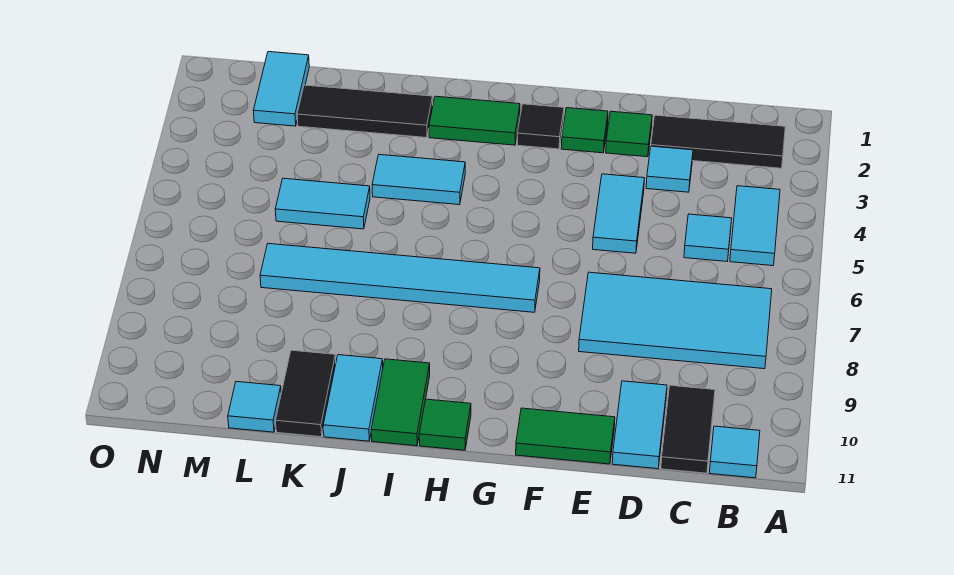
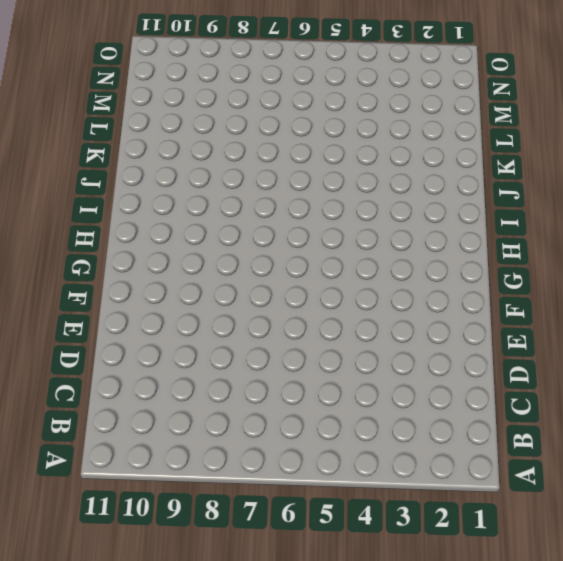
none -> black 1x3 tile [651,115,785,168]
none -> cyan 1x2 tile [730,186,780,266]
none -> cyan 2x4 tile [579,272,772,369]

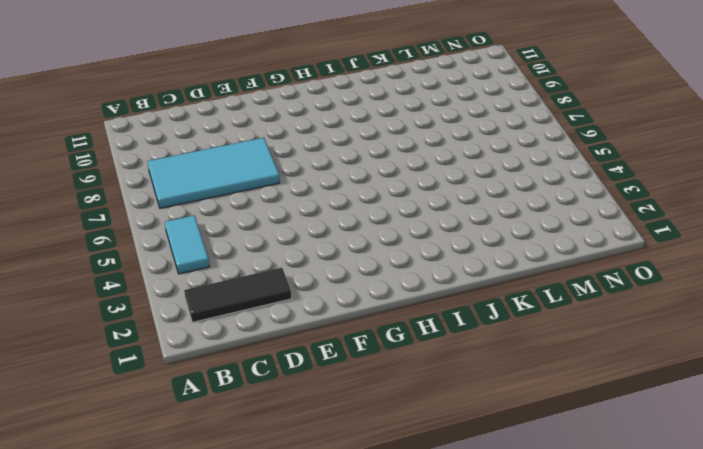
none -> cyan 1x1 tile [709,426,760,478]
none -> cyan 1x1 tile [684,214,732,261]
none -> black 1x2 tile [661,385,715,473]

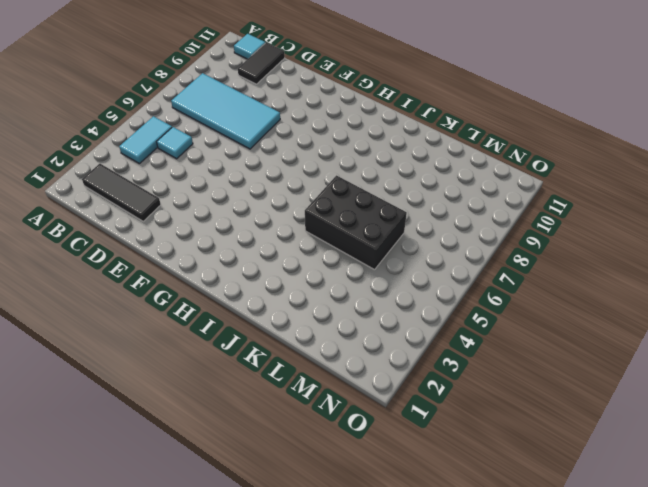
black 2x3 brick [305,175,407,270] -> cyan 1x2 tile [275,178,370,229]
none -> cyan 1x1 tile [646,146,693,192]
none -> cyan 1x2 tile [612,381,667,469]
none -> green 1x1 tile [606,111,652,157]

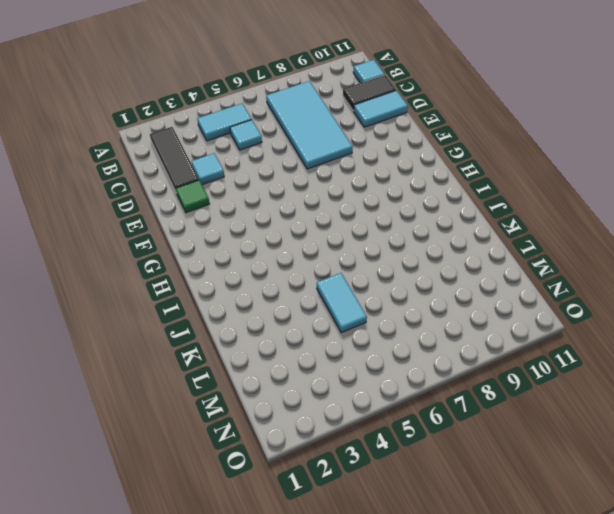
none -> cyan 1x2 tile [593,174,644,253]
none -> green 1x2 tile [516,408,615,464]
none -> green 1x1 tile [561,108,608,153]

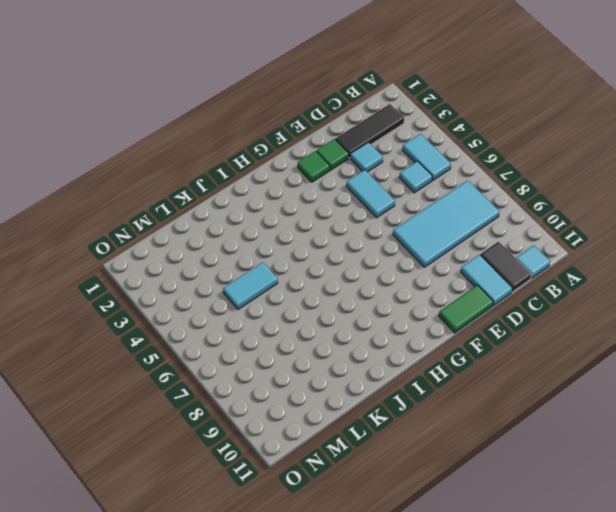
none -> black 1x1 tile [517,104,564,149]
none -> cyan 1x6 tile [260,244,540,312]
none -> green 1x2 tile [429,96,520,145]

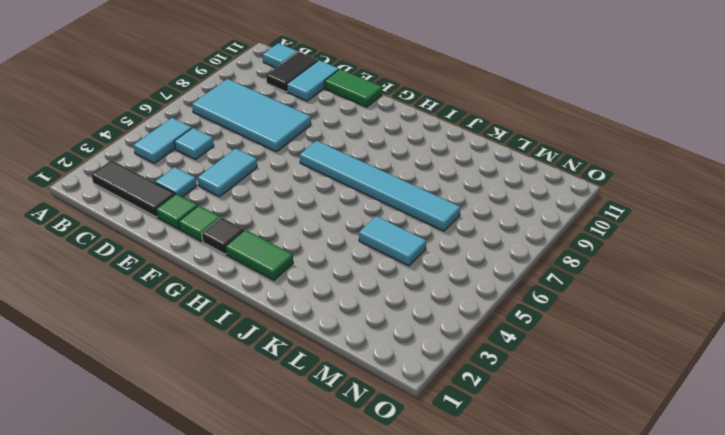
none -> green 1x1 tile [419,399,471,450]
none -> cyan 1x2 tile [372,155,465,205]
none -> green 1x2 tile [371,359,430,446]

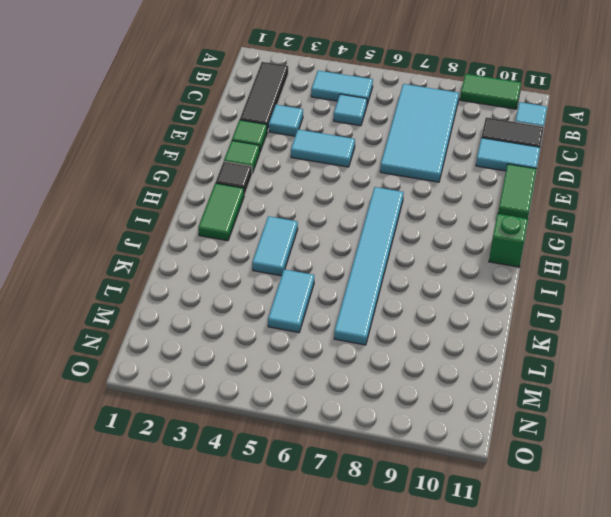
green 1x2 tile [460,74,521,109] -> green 1x2 tile moved to [371,359,430,446]
green 1x1 brick [489,214,528,267] -> green 1x1 tile [419,399,471,450]
none -> black 1x3 tile [297,85,433,138]
none -> cyan 1x2 tile [323,355,383,441]
none -> black 1x2 tile [276,350,336,437]

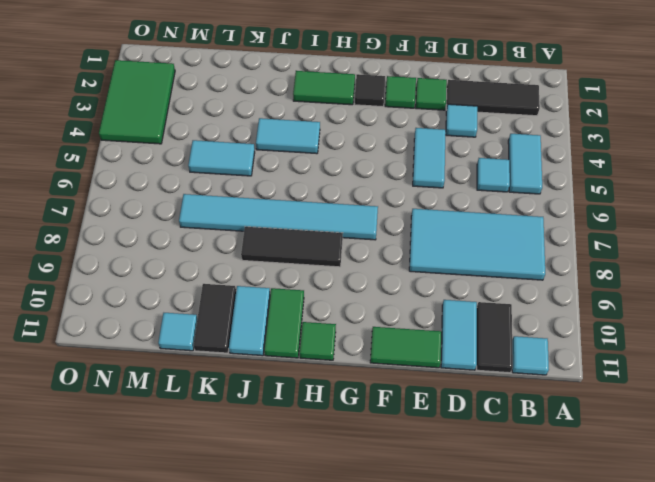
black 1x3 tile [241,227,343,267] -> black 1x3 tile moved to [297,85,433,138]
green 2x3 tile [99,60,175,144] -> none
none -> cyan 1x2 tile [253,52,309,126]

